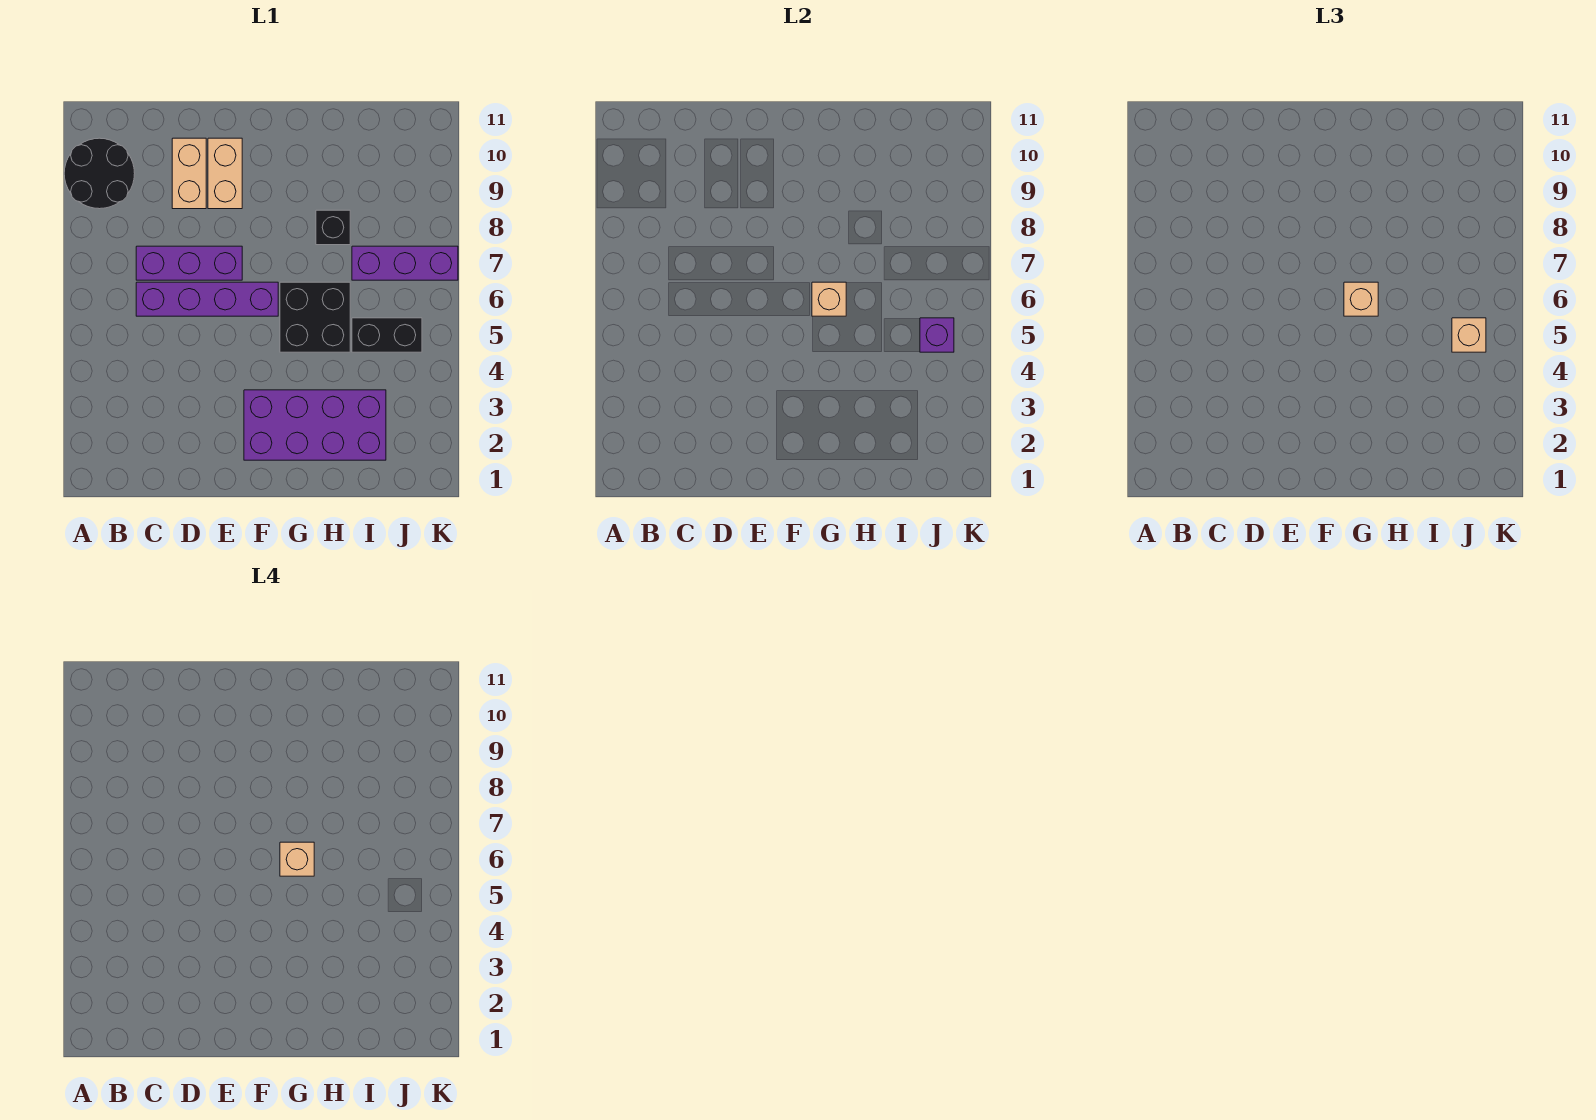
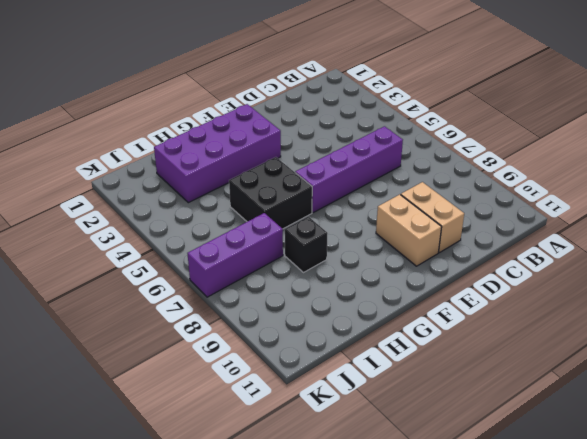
none -> black 2x2 round brick [64,138,135,209]
none -> purple 1x3 brick [136,246,242,280]
none -> black 1x2 brick [352,318,422,352]

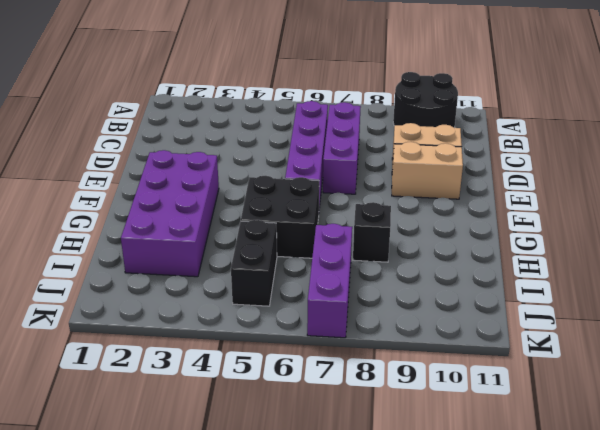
none -> tan 1x1 brick [812,282,846,316]
none -> purple 1x1 brick [920,318,954,352]
none -> tan 1x1 brick [1344,282,1378,316]

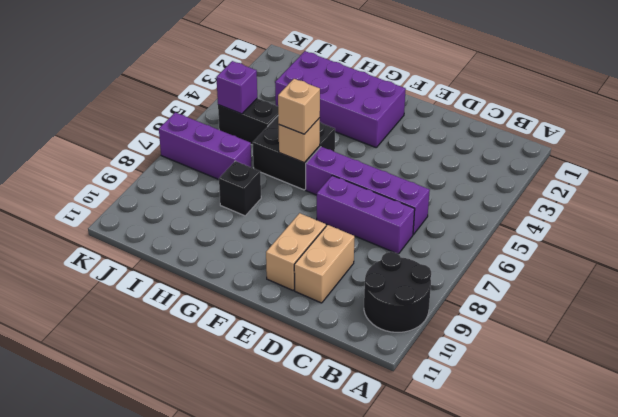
none -> tan 1x1 brick [1452,318,1486,352]
none -> tan 1x1 brick [280,842,314,876]

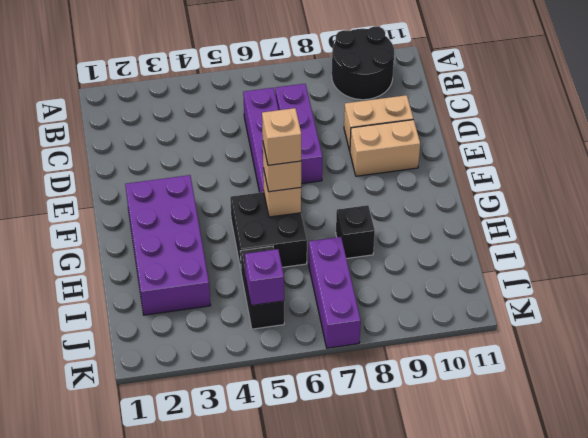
none -> tan 1x1 brick [1452,318,1486,352]

